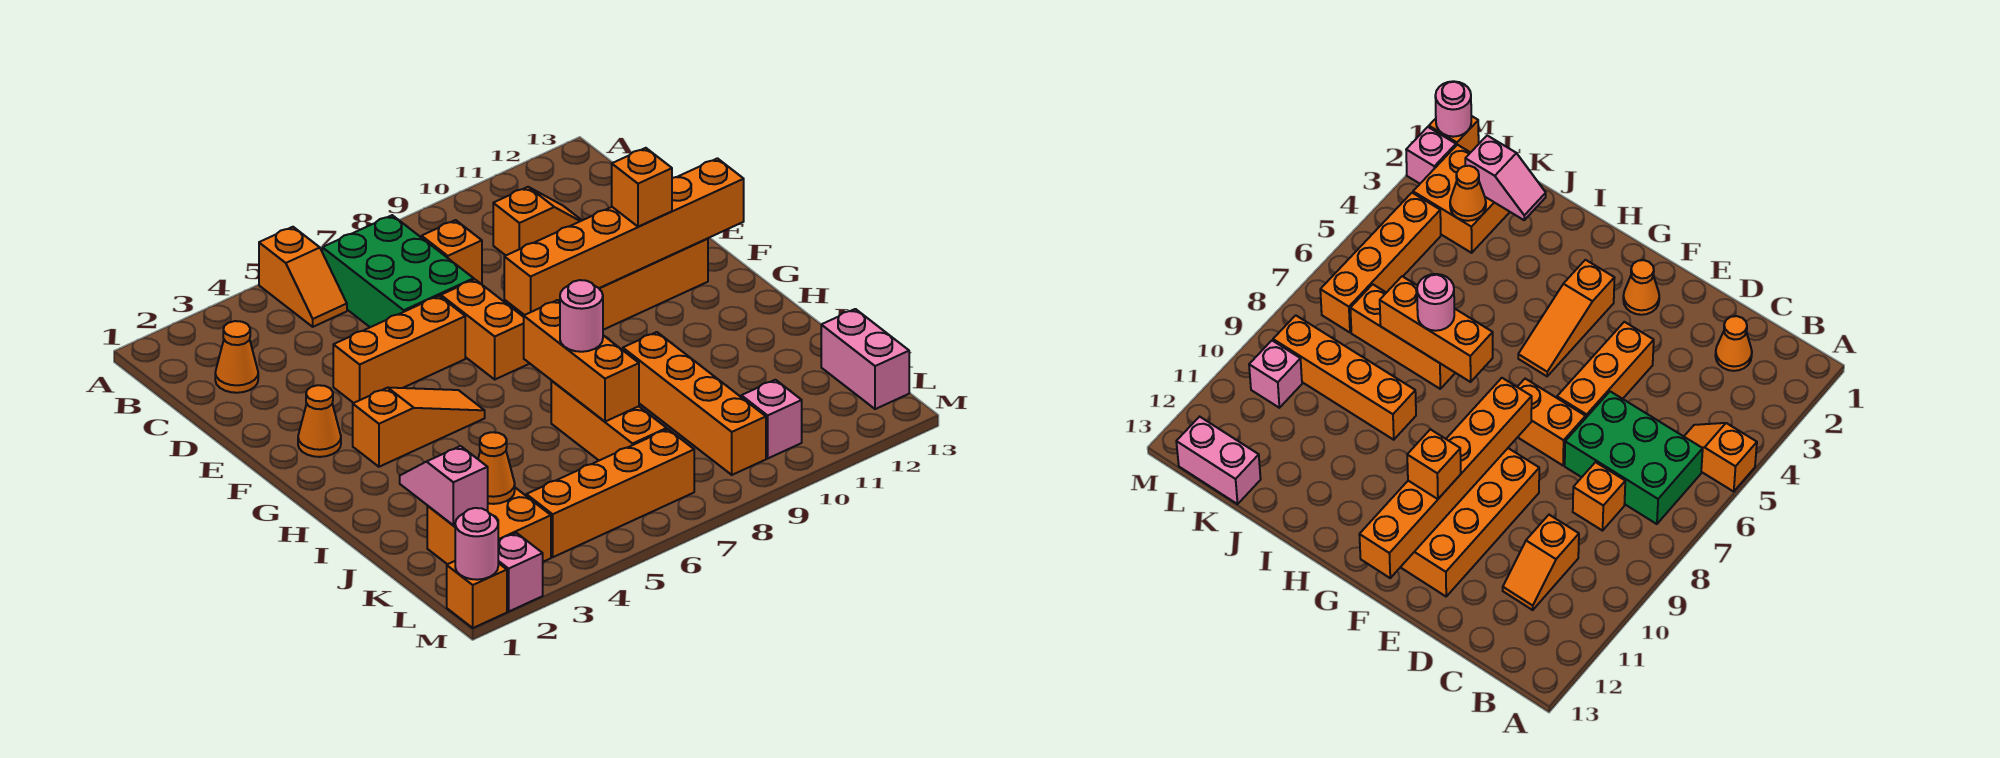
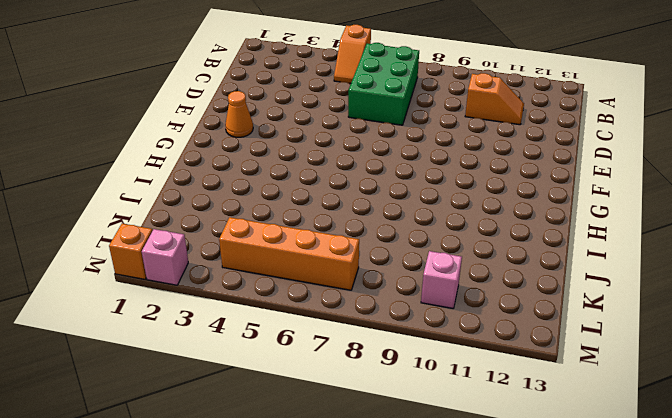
none -> orange 1x1 cone [215,321,258,393]
none -> orange 1x1 brick [422,220,482,284]
none -> orange 1x3 brick [333,296,465,403]

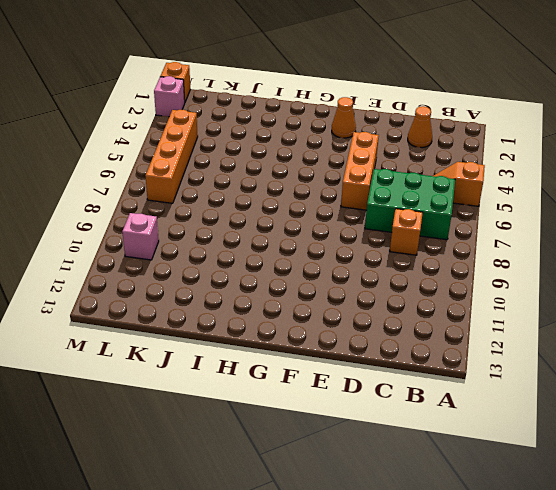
none -> orange 1x2 slope [493,187,582,255]
none -> orange 1x2 brick [441,279,529,379]
none -> orange 2x4 brick [599,239,708,330]

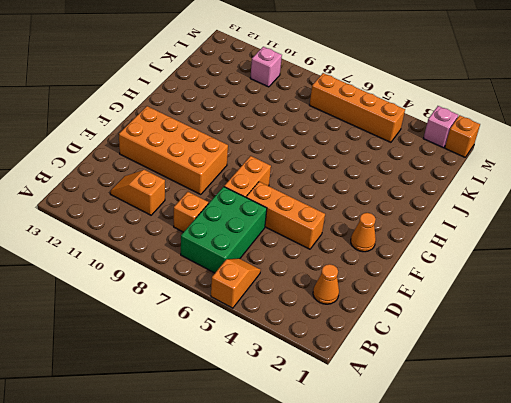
none -> orange 1x3 slope [353,388,485,467]
none -> orange 1x3 brick [551,381,667,460]
none -> orange 1x4 brick [623,332,766,475]

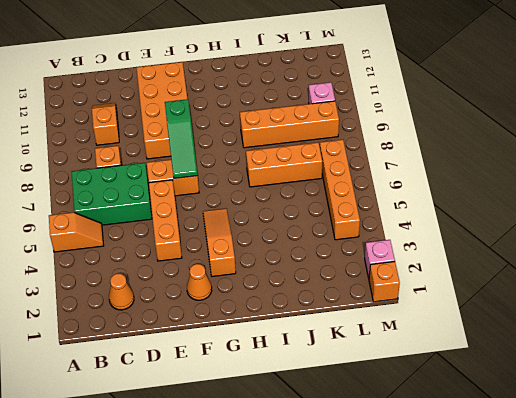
green 1x3 slope [165,99,198,178] -> orange 1x6 brick [504,158,744,315]
none -> orange 2x2 brick [427,488,551,564]
none -> pink 1x2 brick [821,309,909,409]
none -> orange 1x3 brick [524,300,639,422]

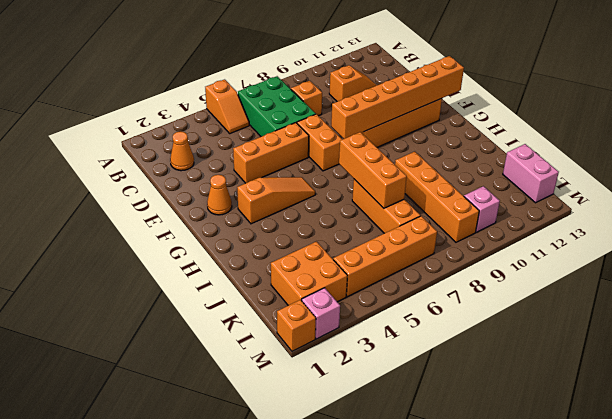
none -> pink 1x2 slope [400,446,488,525]
none -> orange 1x1 cone [478,432,515,504]
none -> pink 1x1 round brick [455,508,498,580]

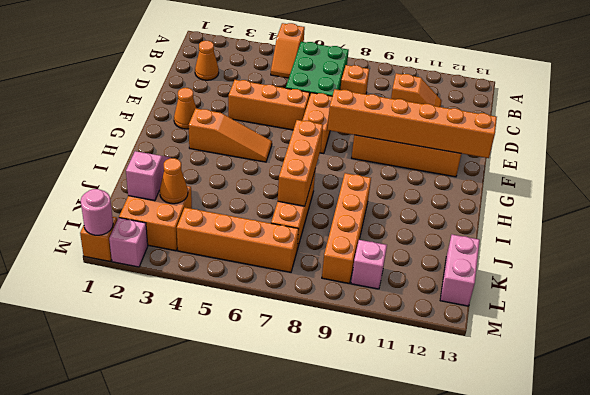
none -> orange 1x1 brick [612,148,672,227]
none -> pink 1x1 round brick [560,280,603,352]

